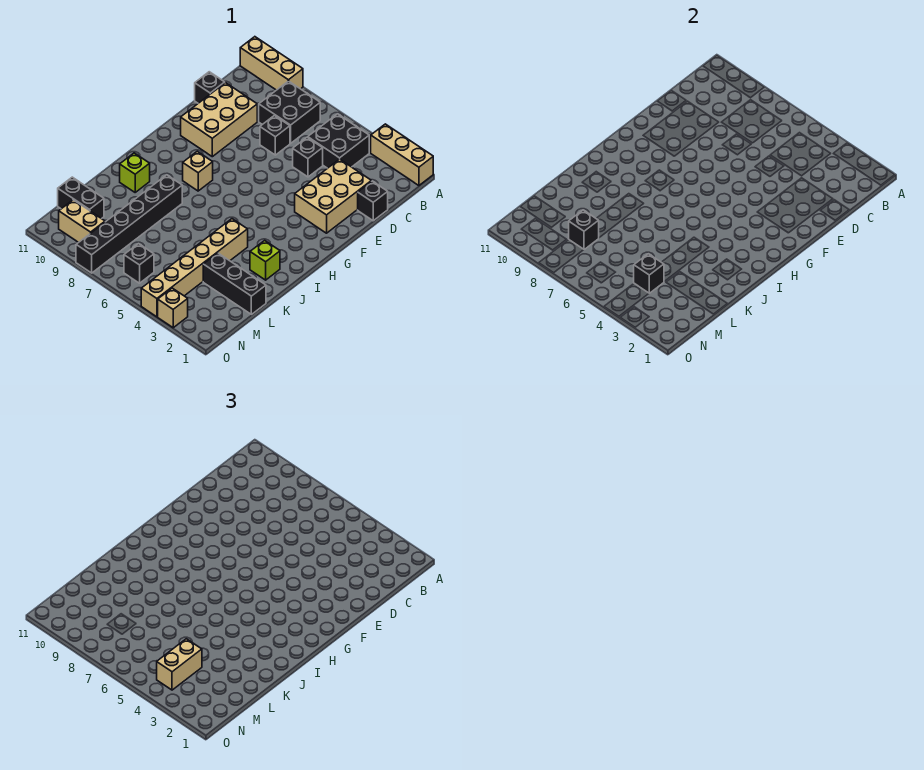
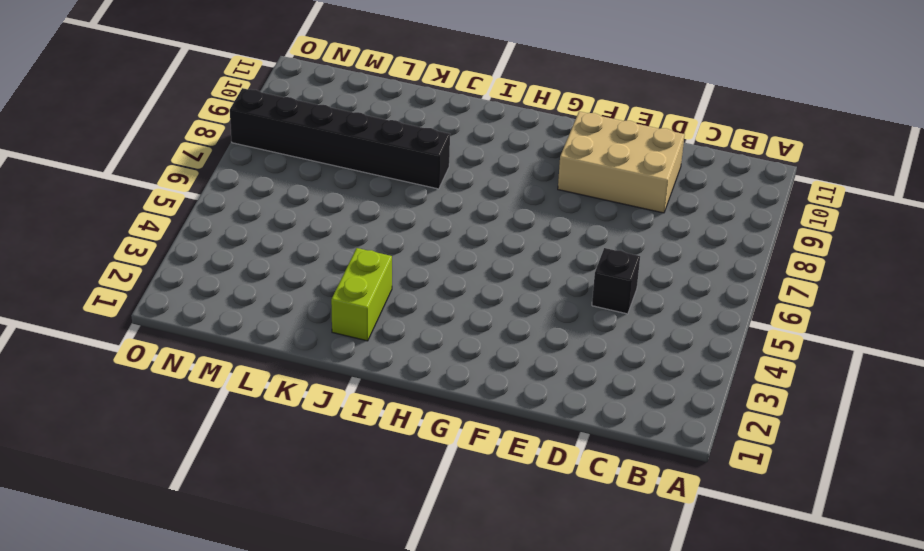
lime 1x2 brick [331,248,392,341] -> lime 1x1 brick [250,240,280,280]
none -> tan 1x3 brick [371,124,433,186]
none -> tan 1x3 brick [240,37,303,90]
none -> black 2x2 brick [308,114,369,168]

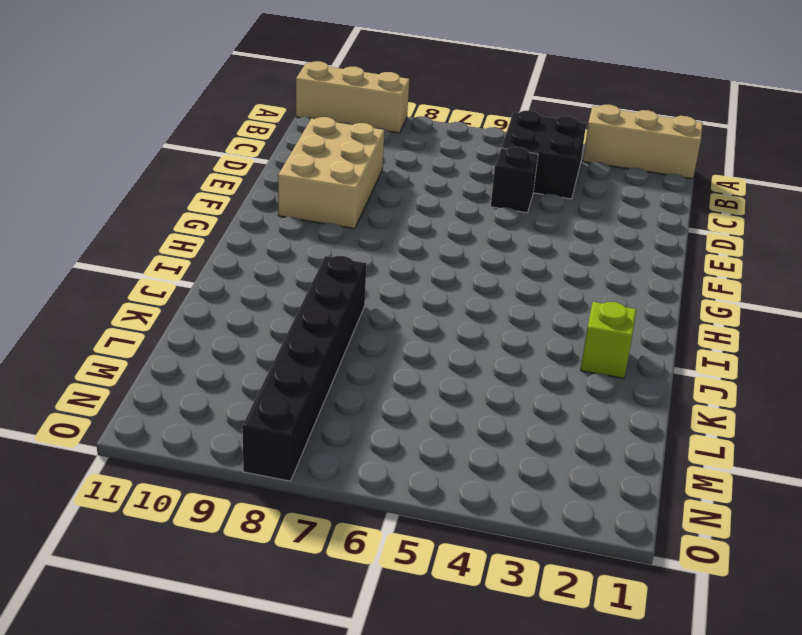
none -> black 2x2 brick [259,81,320,143]
none -> black 1x1 brick [358,181,388,221]
none -> tan 2x3 brick [295,159,371,233]

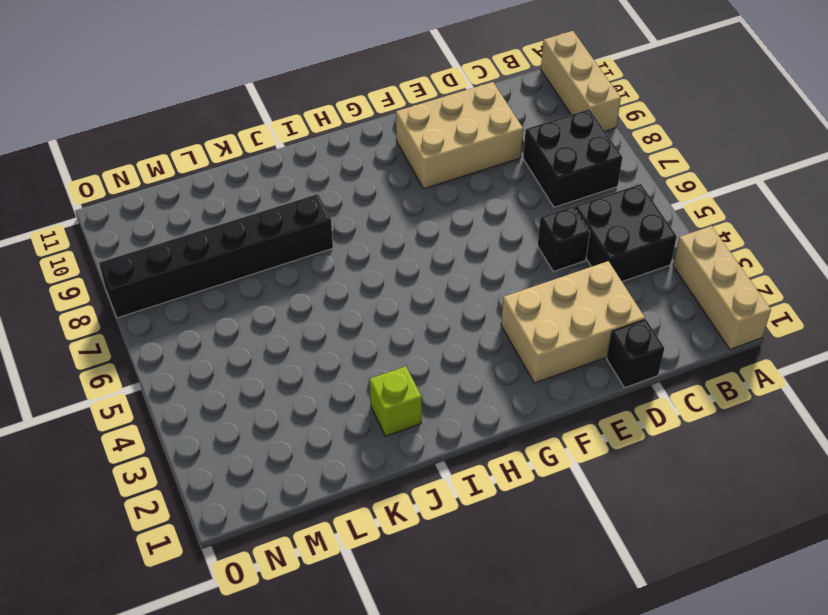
none -> black 1x1 brick [260,116,290,155]
none -> black 1x1 brick [195,72,225,103]
none -> tan 1x1 brick [183,151,213,191]

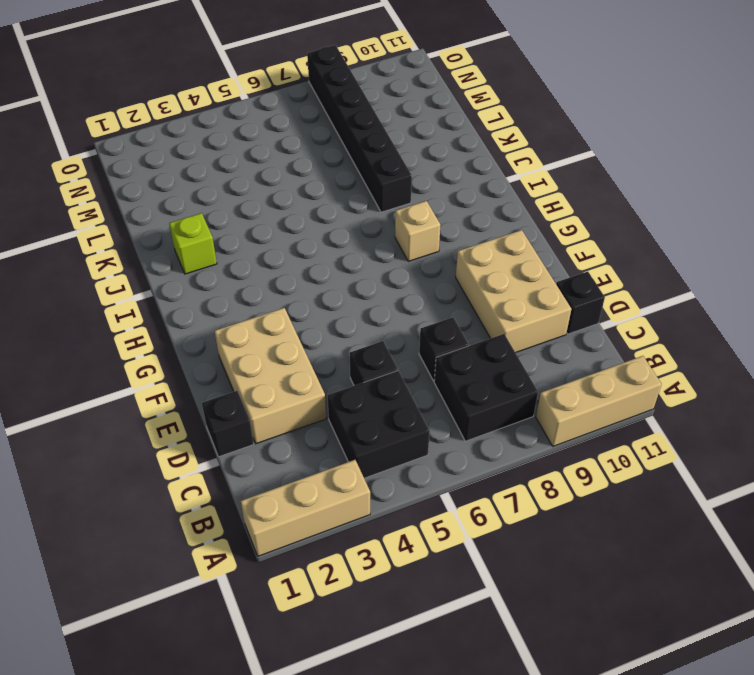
none -> tan 1x6 brick [141,219,248,317]
none -> lime 1x1 brick [120,153,150,192]
none -> black 1x3 brick [203,253,266,314]

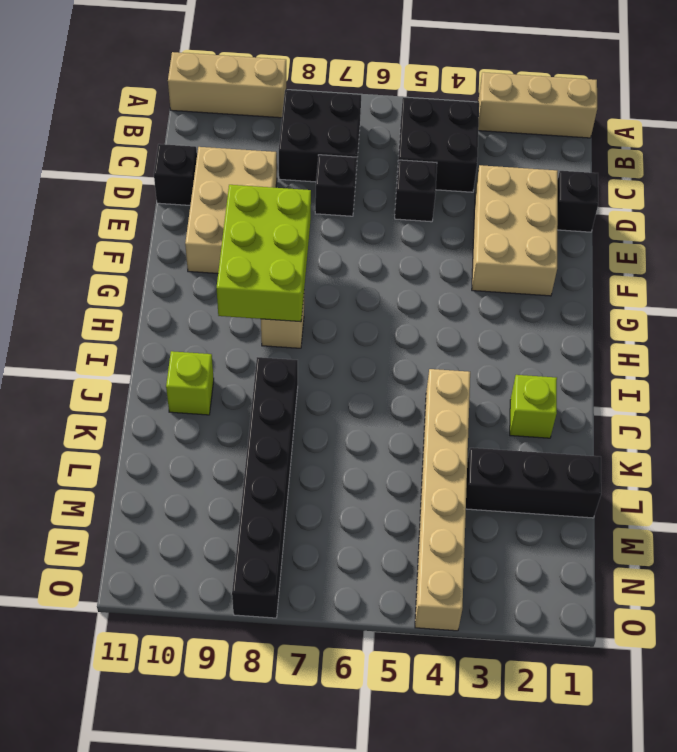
lime 2x3 brick [216,185,311,322] -> none
none -> black 1x2 brick [58,177,104,219]
none -> black 1x1 brick [124,244,154,283]
none -> tan 1x2 brick [59,200,105,243]

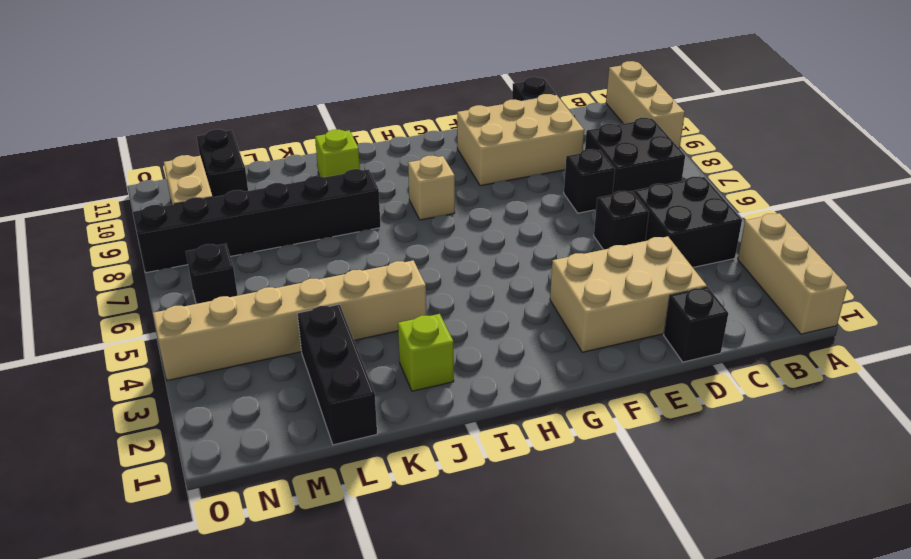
none -> tan 1x1 brick [158,288,188,328]
none -> black 1x1 brick [634,254,664,293]
none -> black 1x1 brick [569,210,599,250]

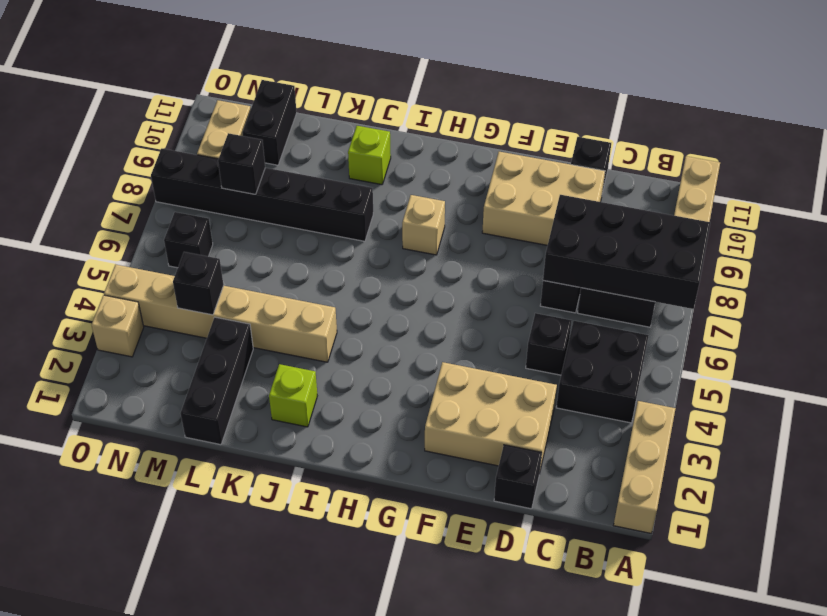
black 2x4 brick [543,195,710,309] -> none
none -> tan 1x2 brick [157,639,202,690]

